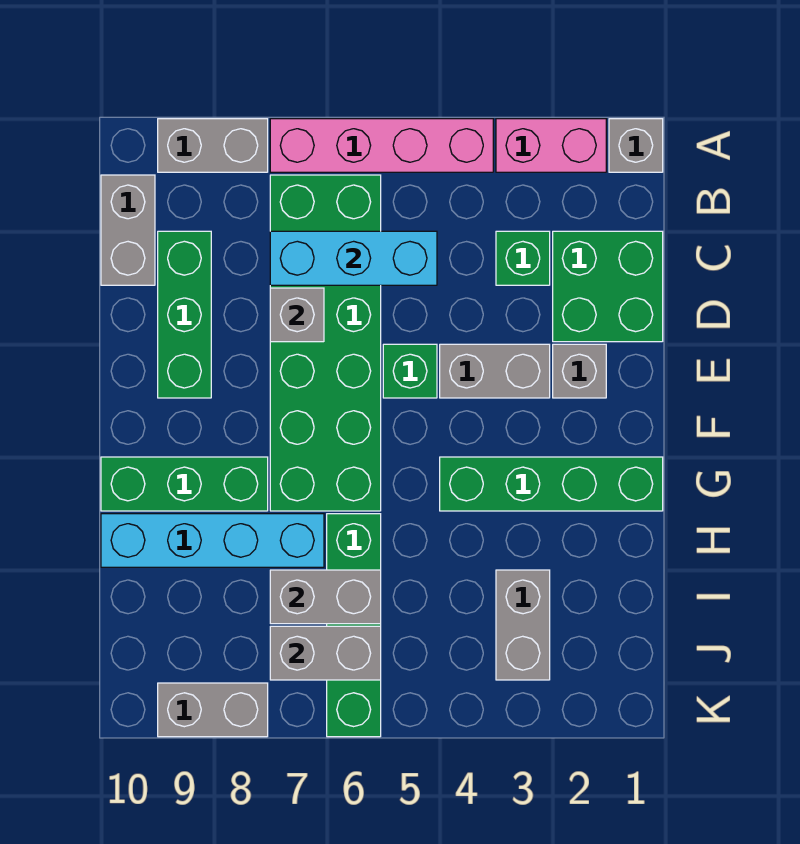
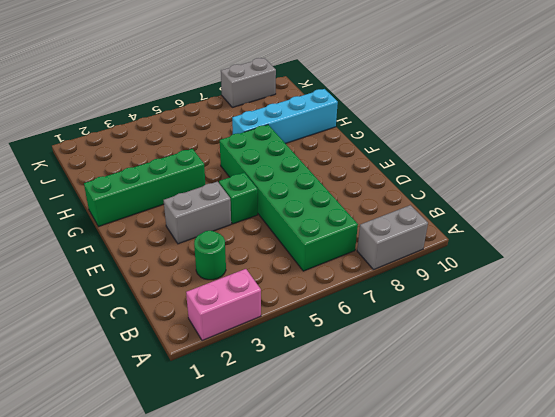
green 1x1 round brick [194,231,226,280] -> green 1x1 brick [496,231,550,285]
none -> grey 1x1 brick [609,119,663,172]
none -> pink 1x4 brick [270,119,493,172]
none -> grey 1x2 brick [101,175,155,285]

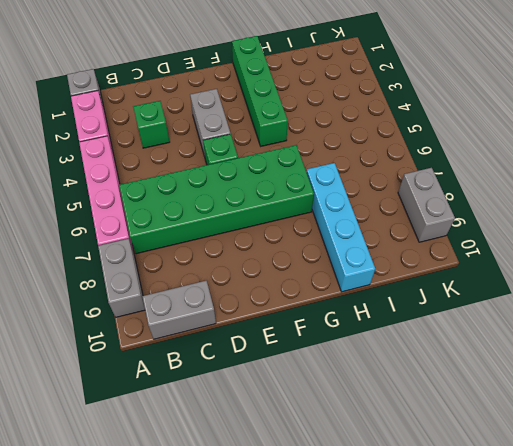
none -> green 2x2 brick [553,231,663,342]
none -> green 1x3 brick [158,231,211,398]
none -> grey 1x1 brick [553,344,606,398]

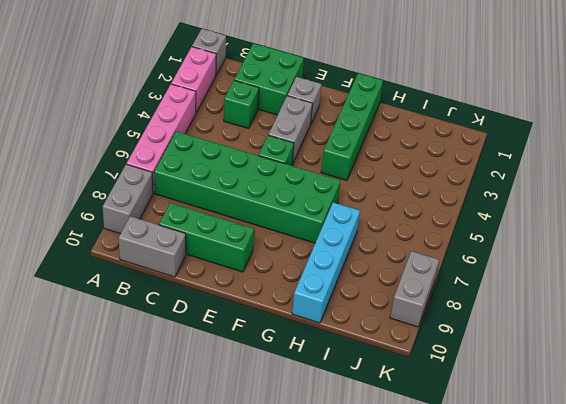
none -> green 1x3 brick [101,457,268,511]
none -> green 1x4 brick [327,514,381,737]
none -> grey 1x2 brick [496,570,550,680]

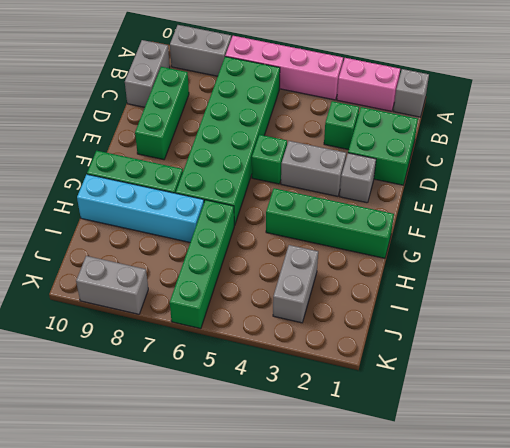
none -> cyan 1x3 brick [270,231,437,285]
none -> grey 1x1 brick [270,288,324,342]
none -> grey 1x2 brick [270,570,381,624]

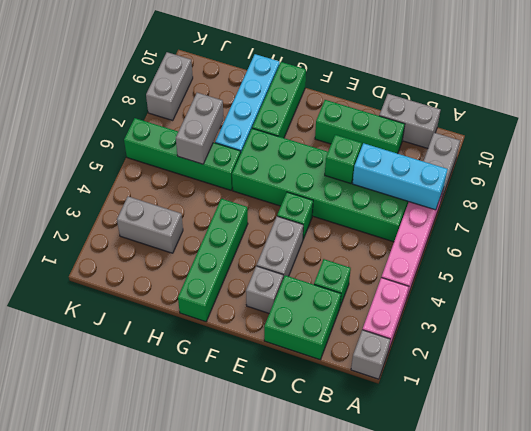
cyan 1x3 brick [353,143,448,210] -> cyan 1x3 brick turned to [270,231,437,285]
green 1x1 brick [325,135,362,184] -> grey 1x1 brick [270,288,324,342]
none -> grey 1x2 brick [270,626,381,680]

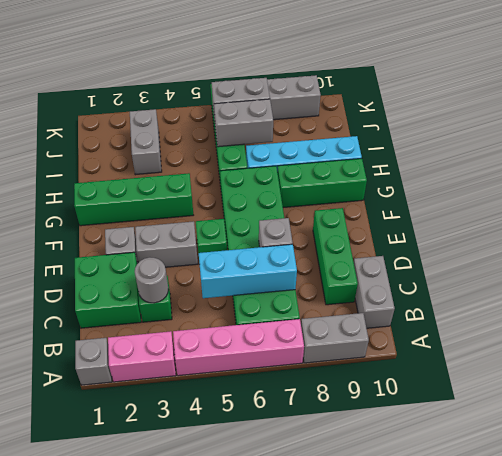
grey 1x1 round brick [135,257,168,303] -> none

